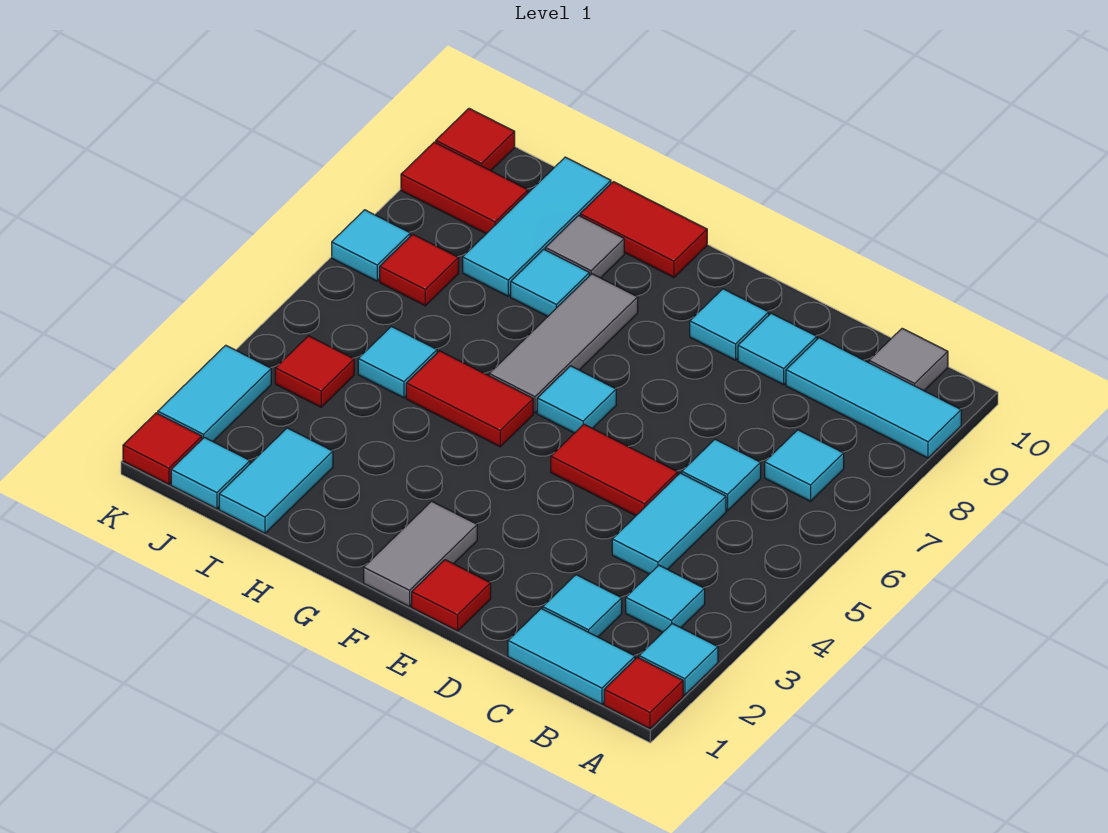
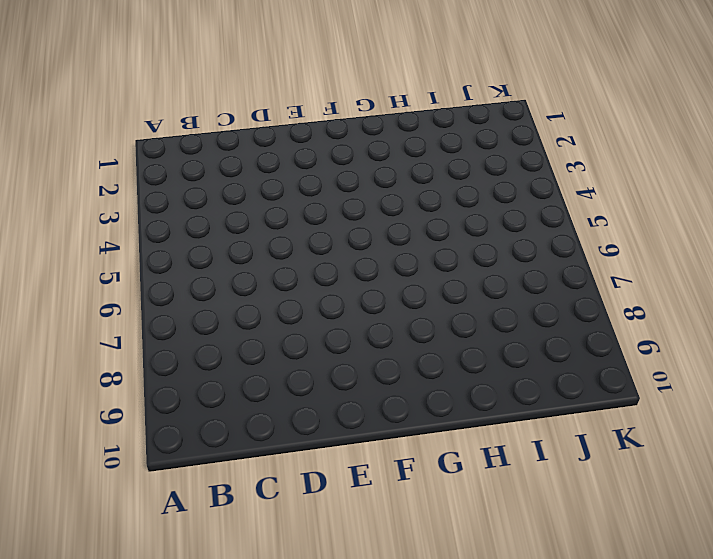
none -> red 1x1 tile [604,657,683,729]
none -> cyan 1x1 tile [639,624,718,695]
none -> cyan 1x3 tile [786,338,961,458]
none -> cyan 1x2 tile [508,608,635,704]

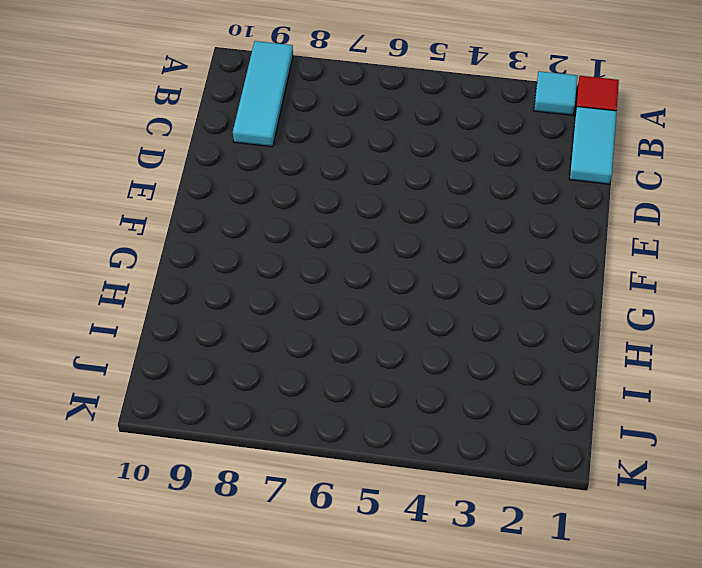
none -> cyan 1x1 tile [626,565,705,632]
none -> cyan 1x1 tile [765,430,844,501]
none -> grey 1x1 tile [869,328,948,391]
none -> cyan 1x1 tile [543,575,622,637]

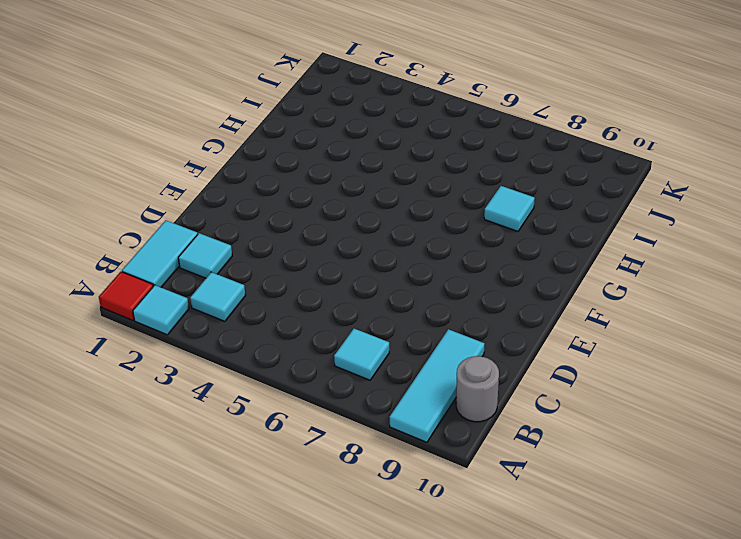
grey 1x1 round brick [456,356,499,422] -> grey 1x1 tile [869,328,948,391]
none -> cyan 1x2 tile [612,473,726,574]
none -> cyan 1x1 tile [682,439,761,511]
none -> red 1x2 tile [551,424,678,516]
none -> cyan 1x1 tile [738,313,817,385]

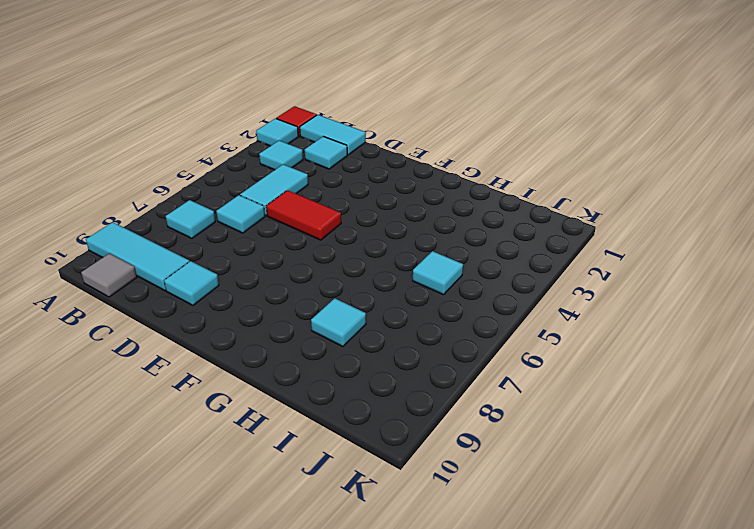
none -> red 1x1 tile [412,560,491,631]
none -> cyan 1x1 tile [690,289,769,360]
none -> grey 1x2 tile [364,501,477,607]
none -> cyan 1x1 tile [537,366,616,433]

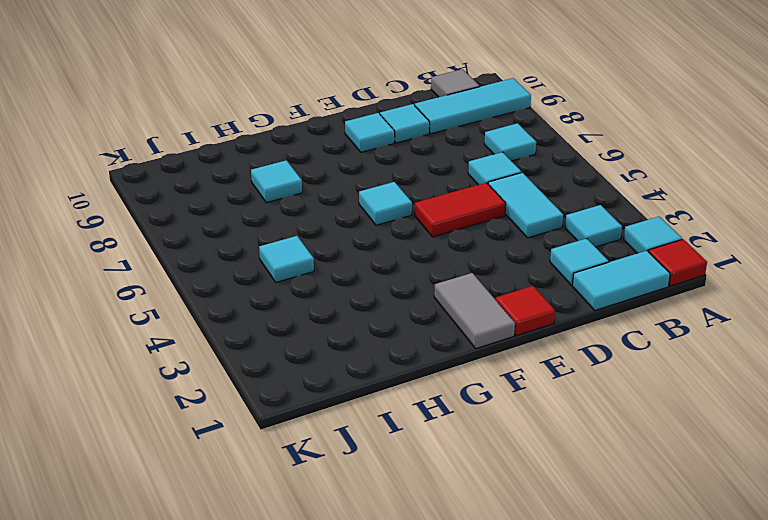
none -> red 1x2 tile [406,351,533,447]
none -> grey 1x3 tile [489,274,638,413]
none -> red 1x2 tile [580,182,707,277]
none -> grey 1x1 tile [545,215,624,278]

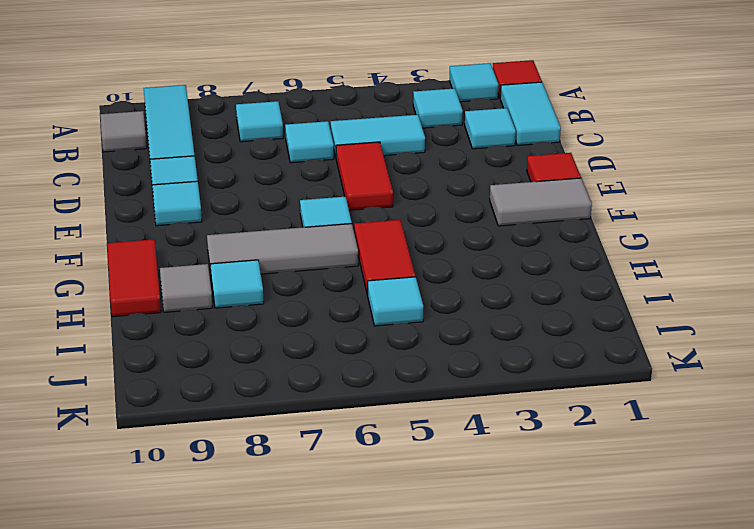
none -> cyan 1x2 tile [219,428,333,533]
none -> cyan 1x3 tile [463,157,611,296]
none -> cyan 1x1 tile [171,437,250,509]
none -> red 1x1 tile [275,336,354,407]

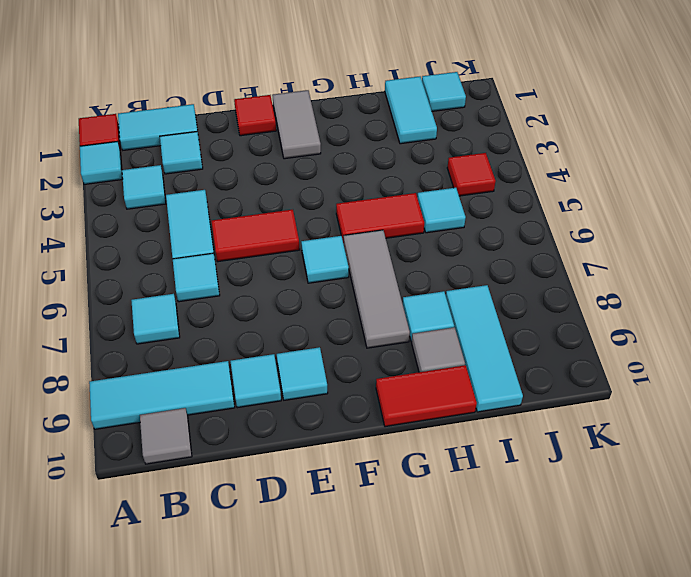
none -> red 1x1 tile [380,234,459,306]
none -> red 1x2 tile [401,142,528,234]
none -> red 1x1 tile [123,413,202,484]
none -> cyan 1x2 tile [158,345,271,441]

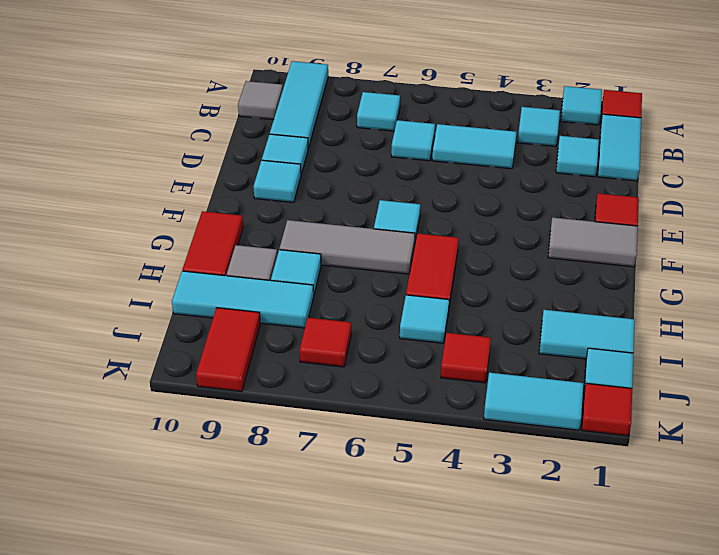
none -> red 1x2 tile [551,424,678,516]
none -> cyan 1x1 tile [332,210,410,281]
none -> red 1x1 tile [436,108,515,171]

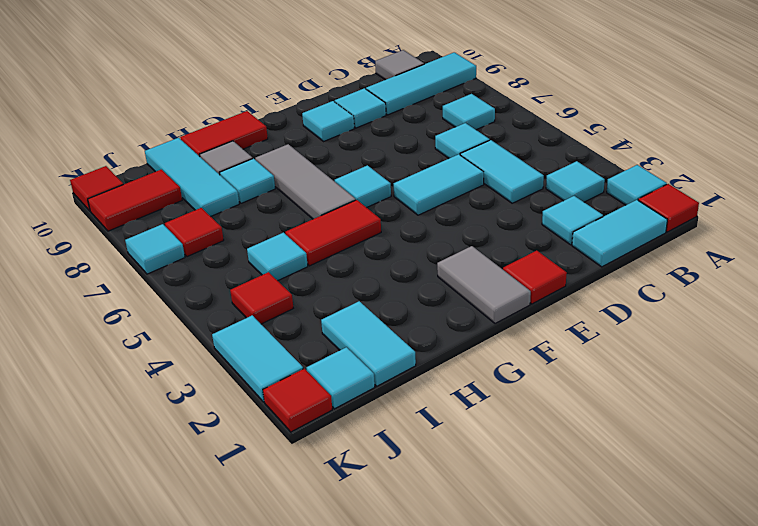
cyan 1x2 tile [394,154,484,215] -> red 1x2 tile [551,424,678,516]

